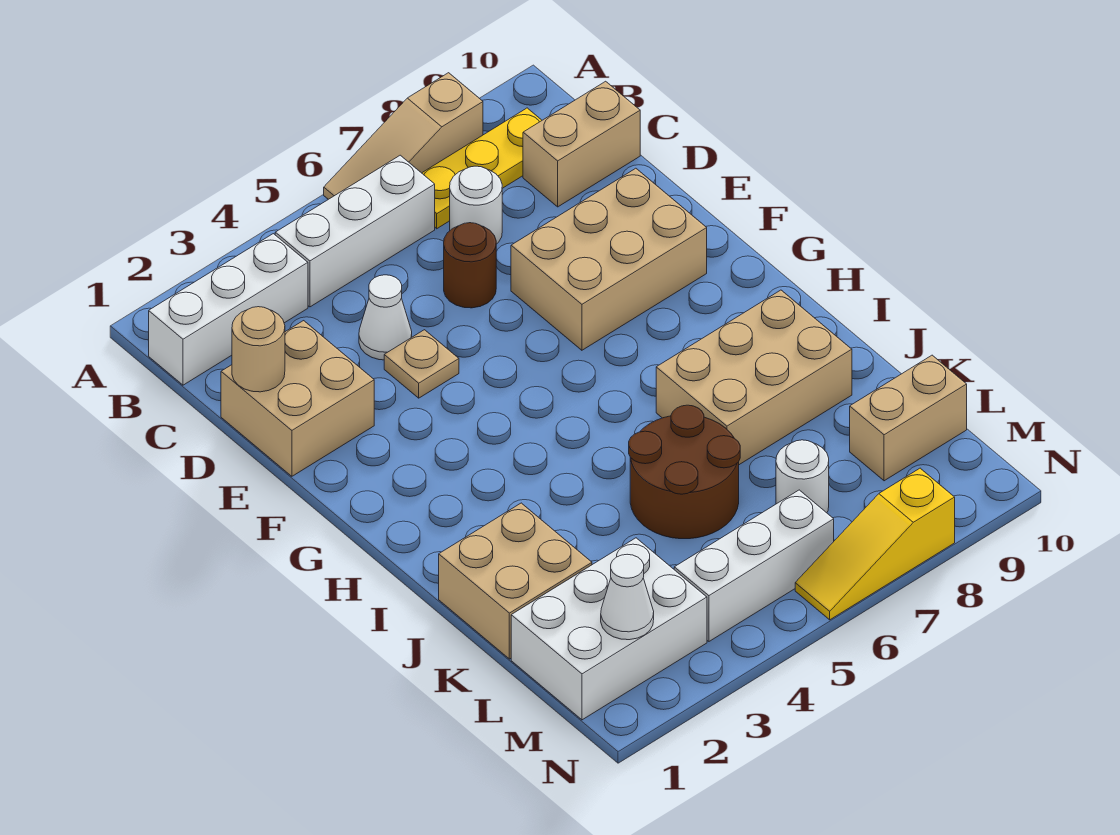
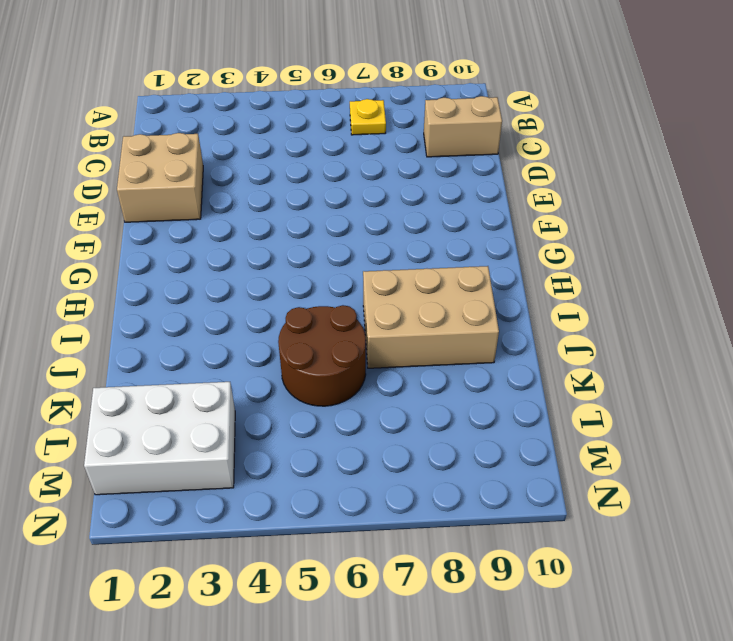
yellow 1x1 plate [350,99,386,135] -> yellow 1x3 plate [422,108,542,229]
none -> tan 1x3 slope [324,73,483,199]
none -> white 1x3 brick [149,234,308,385]
none -> white 1x3 brick [275,155,435,307]

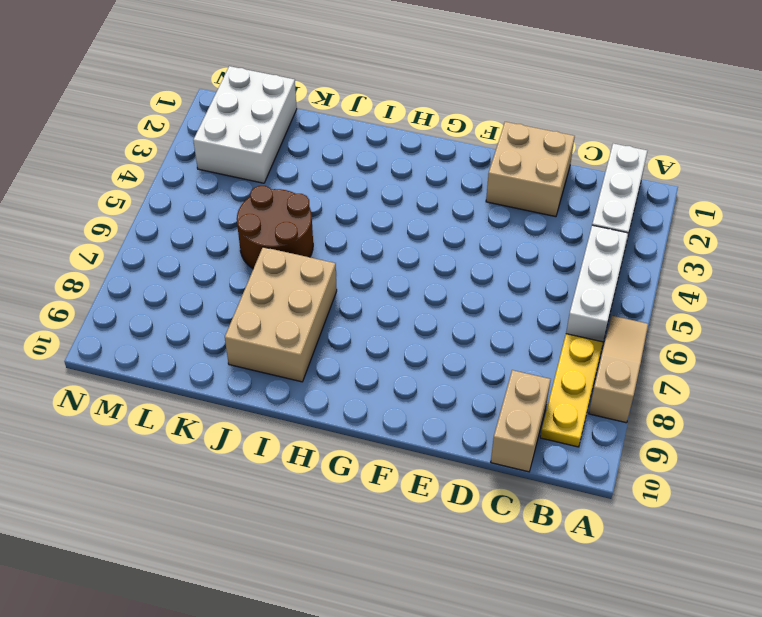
none -> white 1x1 round brick [450,166,502,244]
none -> white 1x1 cone [359,275,412,360]
none -> brown 1x1 round brick [444,223,496,308]

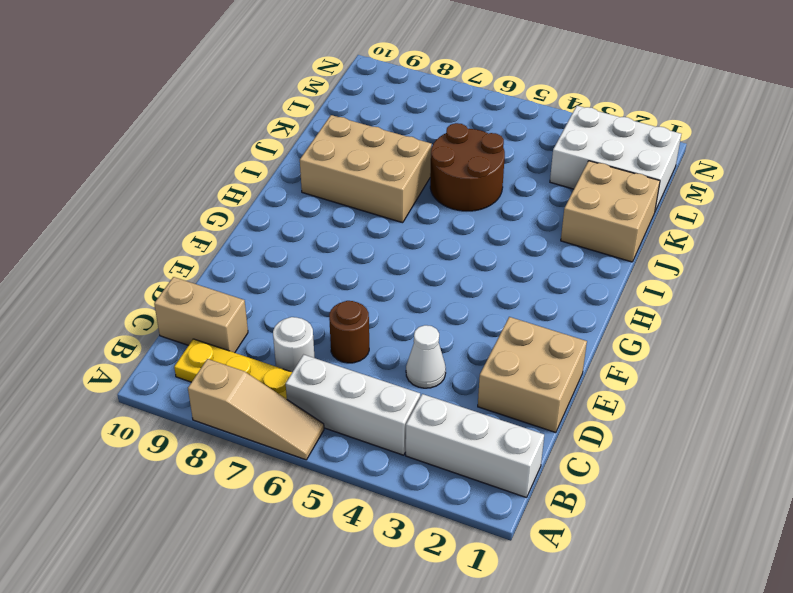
none -> tan 1x1 plate [384,330,459,398]
none -> tan 2x3 brick [511,168,707,350]
none -> white 1x1 round brick [776,440,829,513]

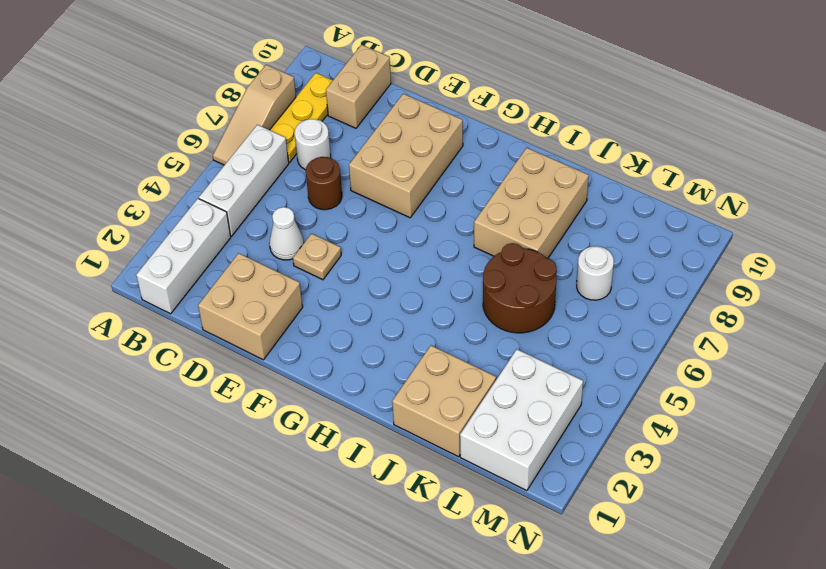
none -> tan 1x2 brick [850,355,967,481]
none -> white 1x3 brick [674,490,834,641]
none -> yellow 1x3 slope [795,468,955,620]

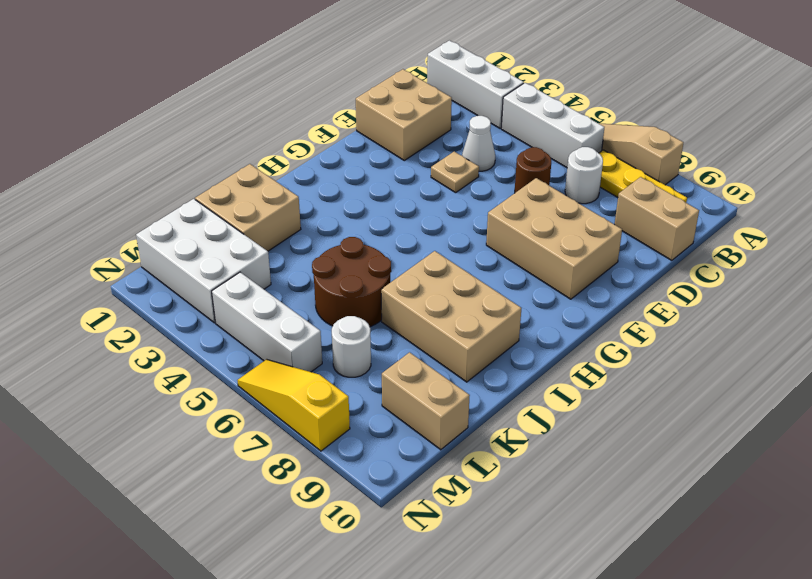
none -> tan 1x1 round brick [232,307,285,392]
none -> white 1x1 cone [601,554,654,640]

